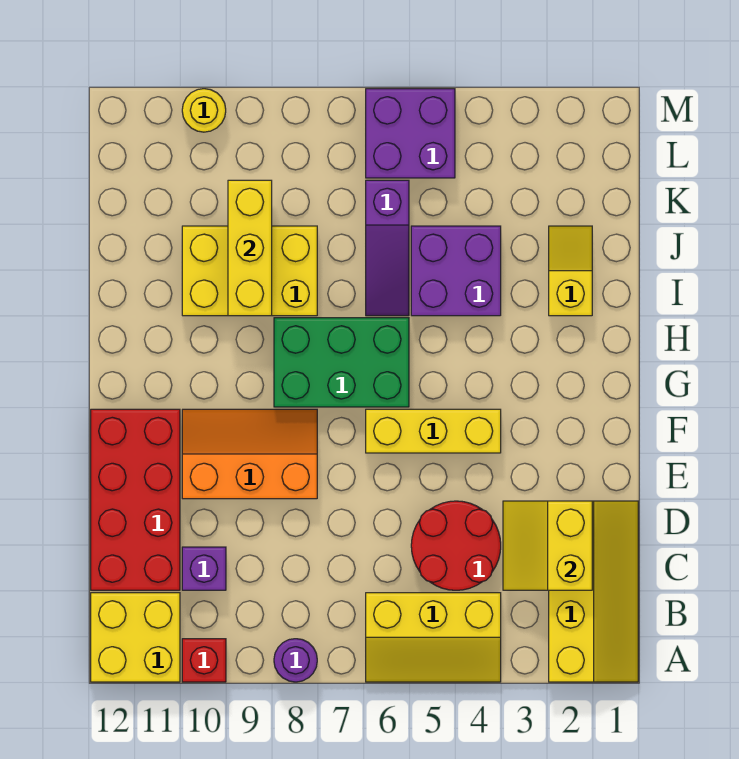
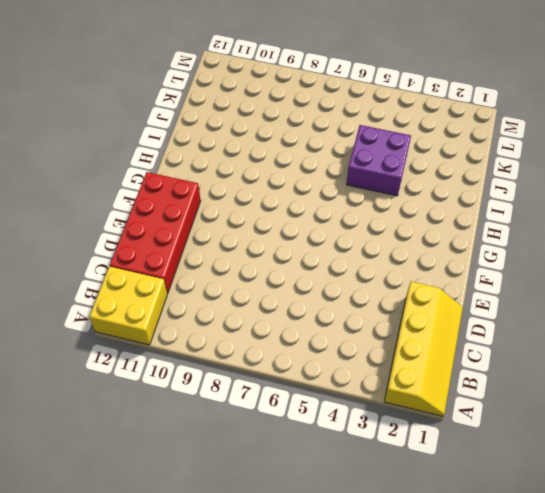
none -> yellow 2x3 slope [366,593,501,682]
none -> purple 1x1 round brick [274,639,317,682]
none -> red 1x1 brick [182,639,226,682]

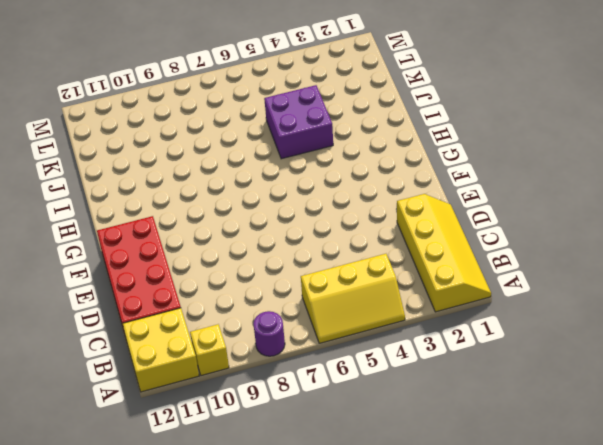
yellow 1x1 brick [190,324,229,376] -> red 1x1 brick [182,639,226,682]
none -> red 2x2 round brick [411,501,501,590]
none -> purple 1x1 brick [182,547,226,590]
none -> orange 2x3 slope [182,409,317,499]

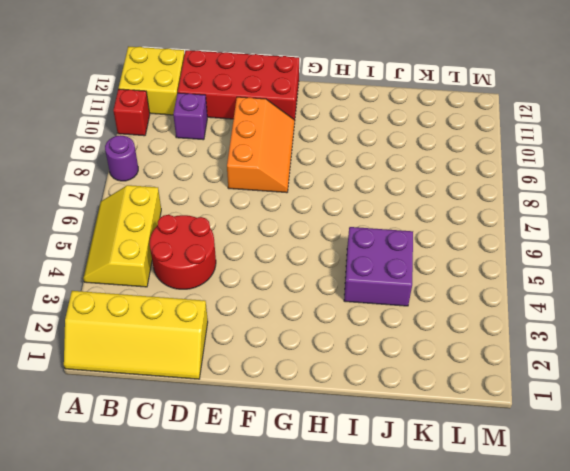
none -> yellow 1x3 brick [366,409,501,453]
none -> green 2x3 brick [274,318,409,407]
none -> yellow 1x2 slope [549,226,592,316]

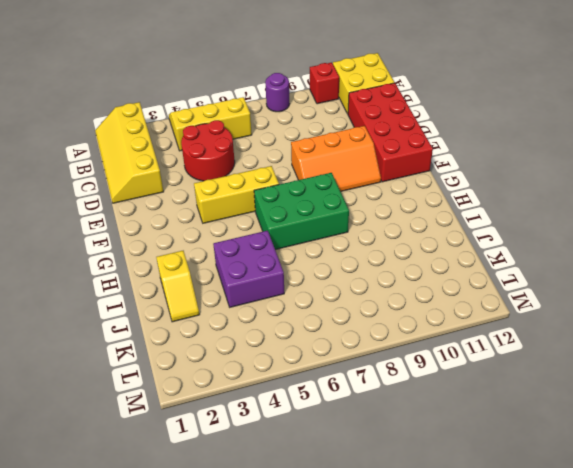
none -> purple 1x1 brick [182,547,226,590]
none -> purple 1x3 slope [366,180,409,316]
none -> yellow 2x3 brick [182,226,317,316]

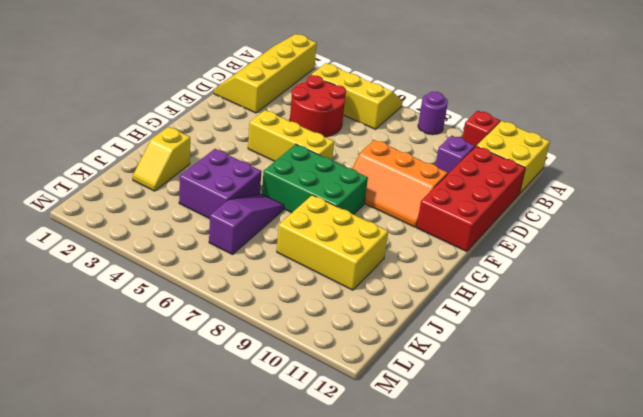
none -> purple 2x2 brick [366,89,455,178]
none -> yellow 1x1 round brick [182,89,226,132]
none -> yellow 2x2 slope [503,501,592,590]

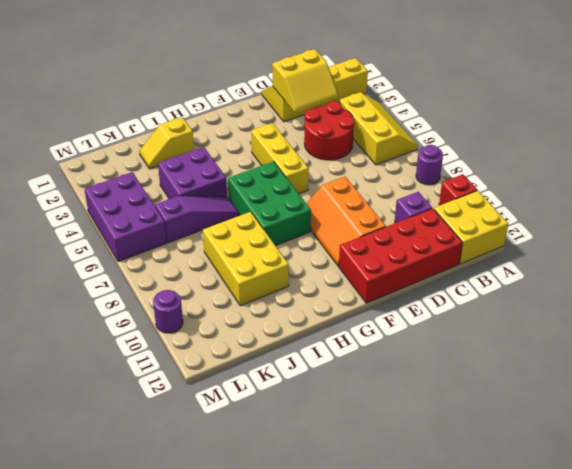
purple 2x3 brick [85,172,167,261] -> purple 2x2 brick [366,89,455,178]
purple 1x1 round brick [153,290,183,333] -> yellow 1x1 round brick [182,89,226,132]
none -> yellow 1x3 brick [228,180,272,316]

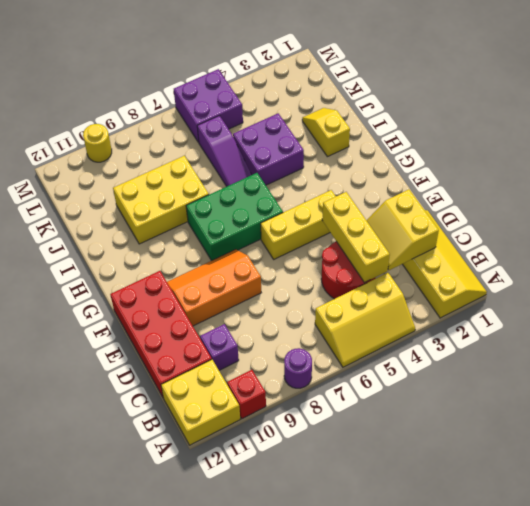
yellow 1x3 brick [322,192,390,283] -> yellow 1x3 brick moved to [228,180,272,316]

